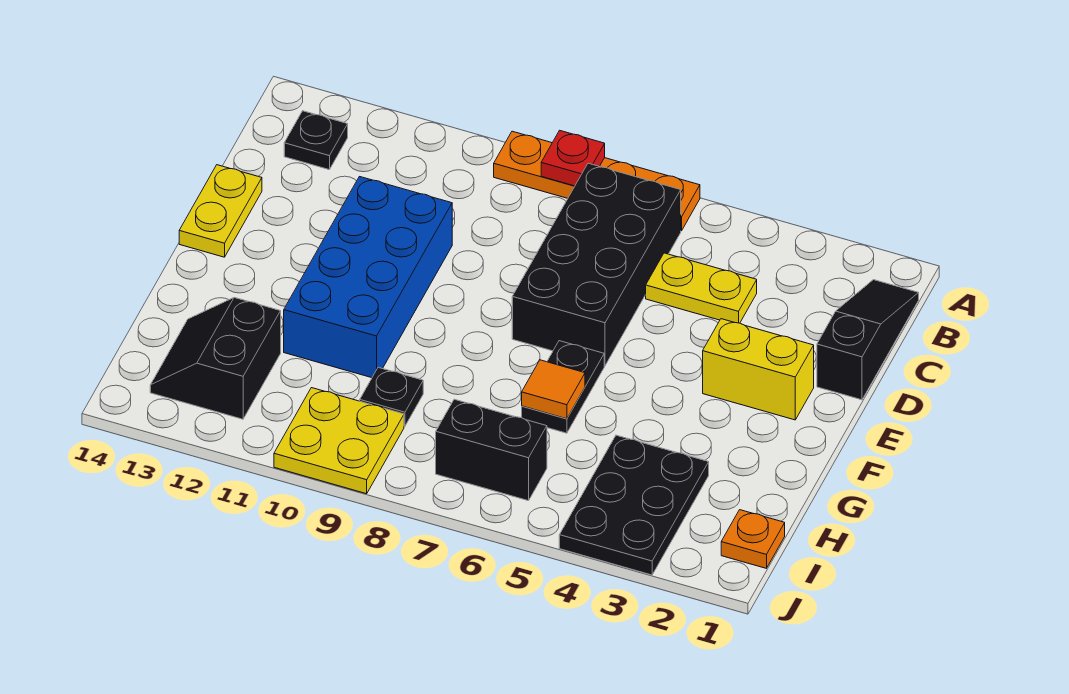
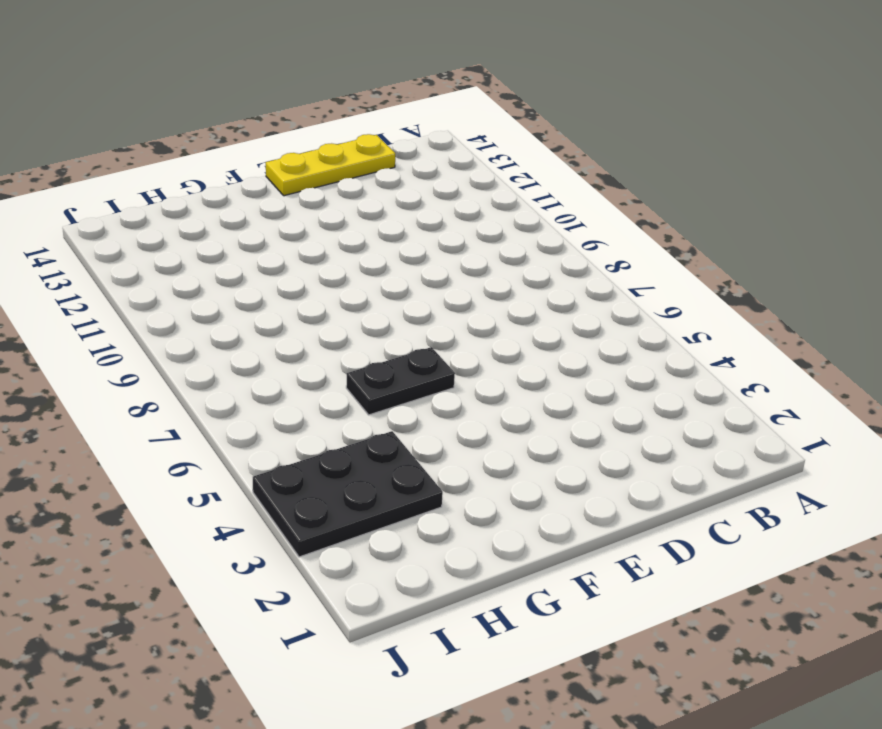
yellow 1x3 plate [266,134,395,196] -> yellow 1x2 plate [179,165,262,257]
none -> orange 1x4 plate [494,131,700,231]
none -> black 1x3 slope [817,280,919,400]
none -> black 2x4 brick [512,163,681,366]

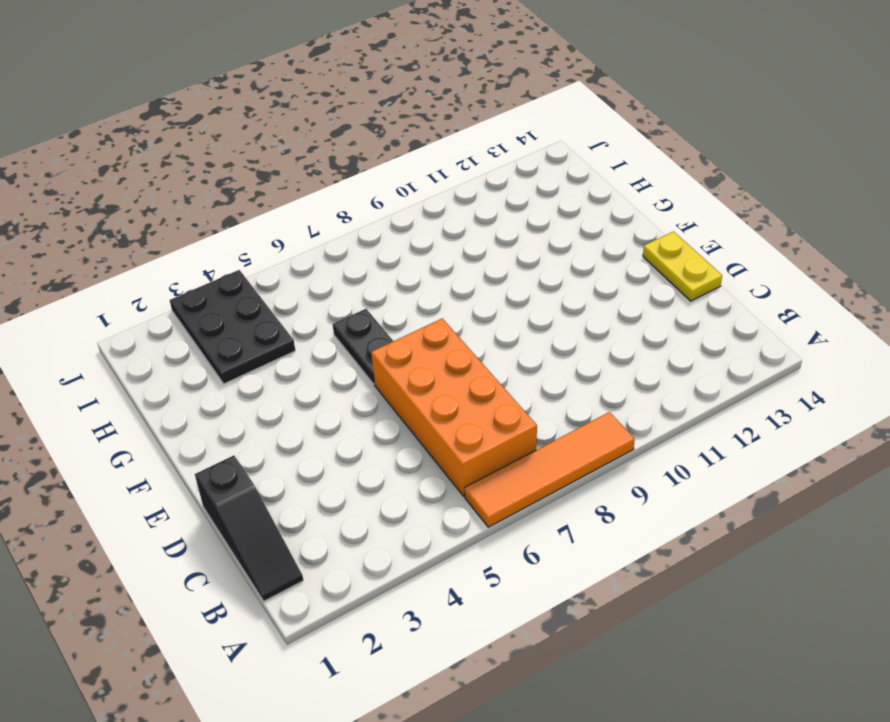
orange 1x4 tile [465,412,635,527] -> orange 1x4 plate [494,131,700,231]
orange 2x4 brick [371,318,537,496] -> black 2x4 brick [512,163,681,366]
none -> black 1x1 plate [284,111,348,170]
none -> yellow 1x2 plate [646,253,757,323]
none -> blue 2x4 brick [284,177,452,378]

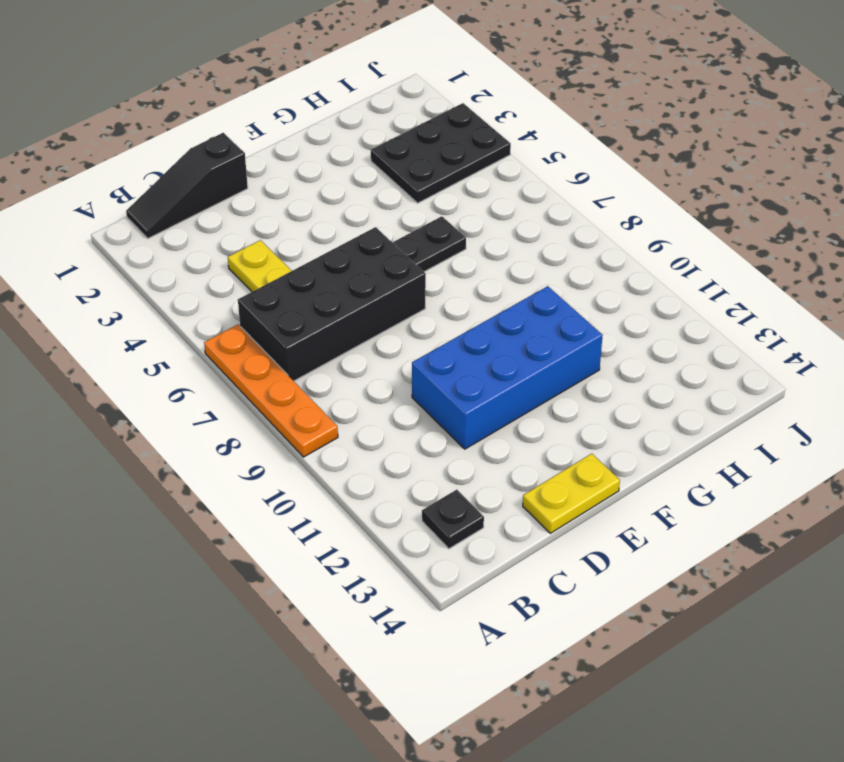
none -> yellow 1x2 brick [703,319,814,420]
none -> black 1x1 plate [360,367,423,426]
none -> black 2x2 slope [150,298,281,419]

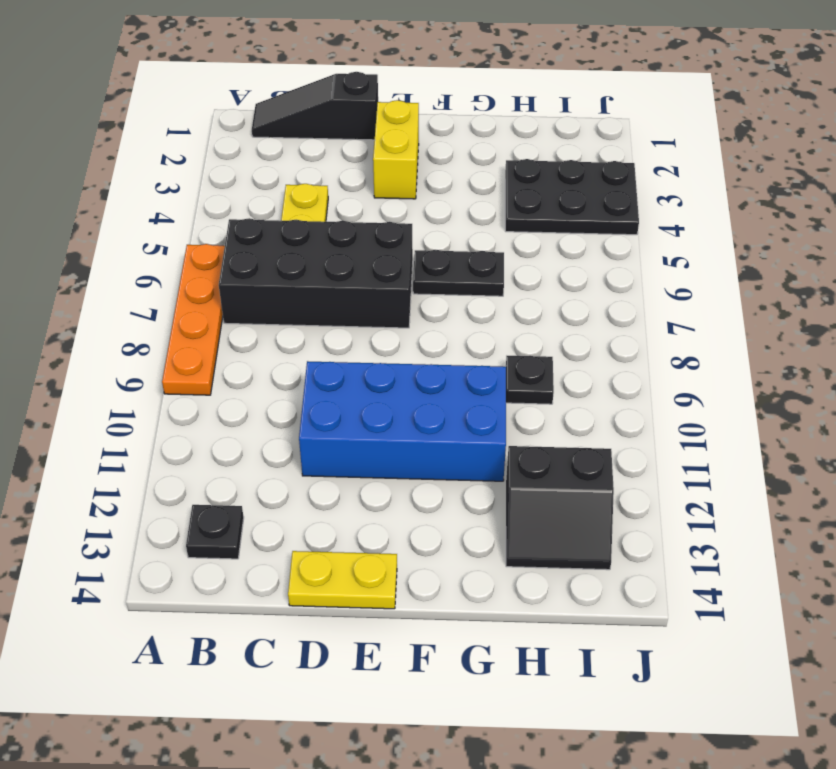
none -> orange 1x1 plate [721,510,785,568]
none -> black 1x2 brick [436,399,547,501]
none -> yellow 2x2 plate [274,388,404,494]

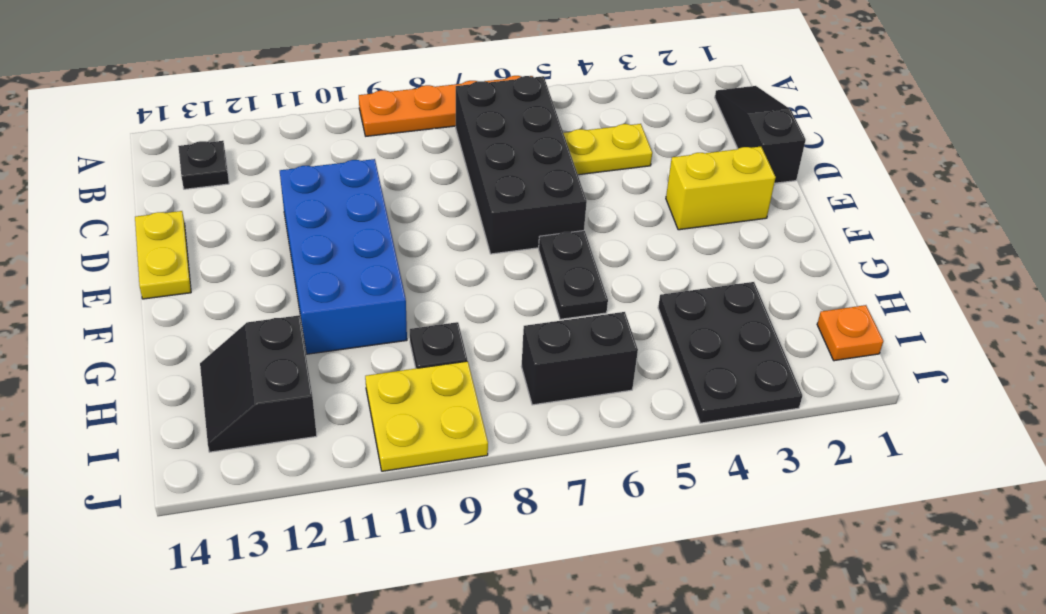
none -> red 1x1 plate [541,130,605,186]
none -> orange 1x1 tile [522,360,585,419]

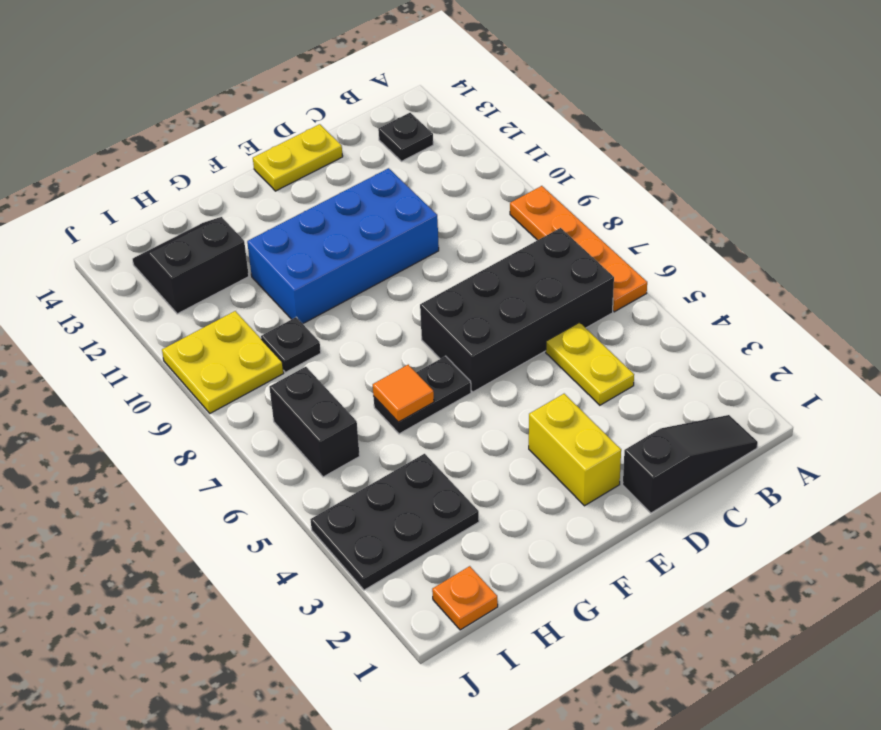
none -> red 1x1 plate [541,130,605,186]

